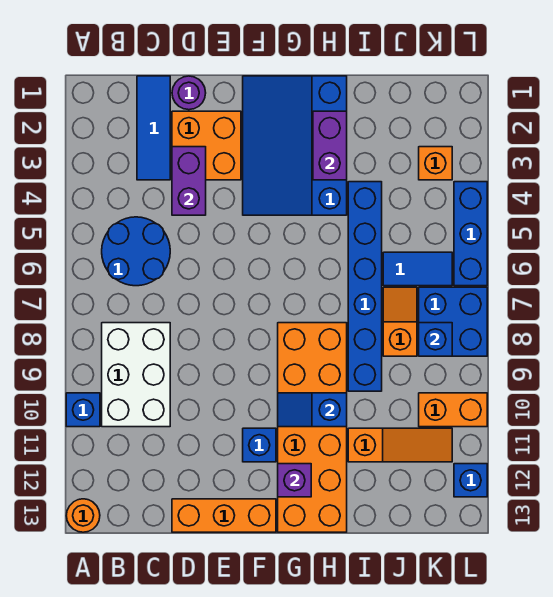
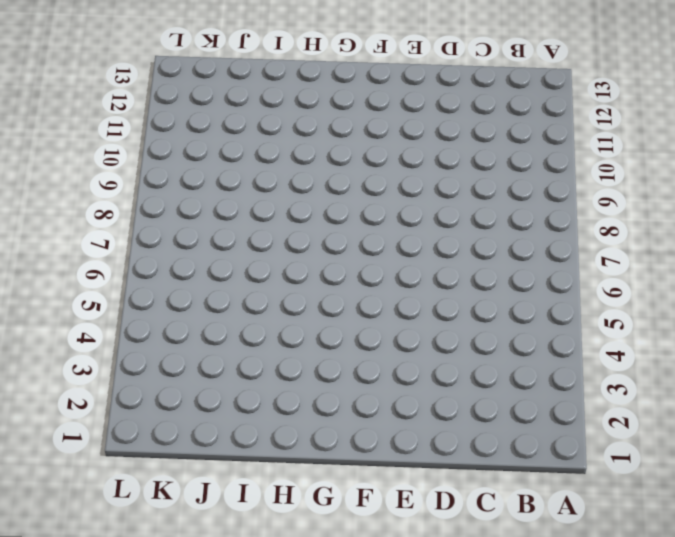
none -> blue 1x1 brick [66,393,100,427]
none -> orange 1x1 round brick [66,499,100,532]
none -> blue 2x2 round brick [102,217,170,286]

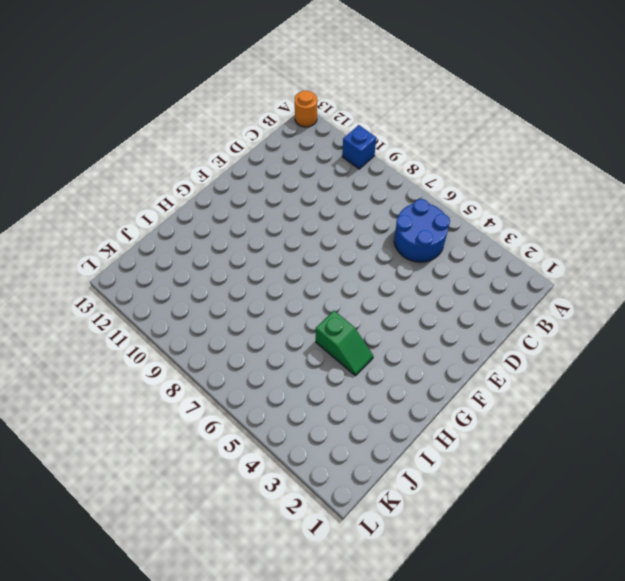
green 1x2 slope [316,311,373,376] -> blue 3x4 slope [243,76,347,215]
none -> white 2x3 brick [102,323,170,427]
none -> blue 1x3 tile [137,76,170,180]
none -> purple 1x1 round brick [172,76,206,110]

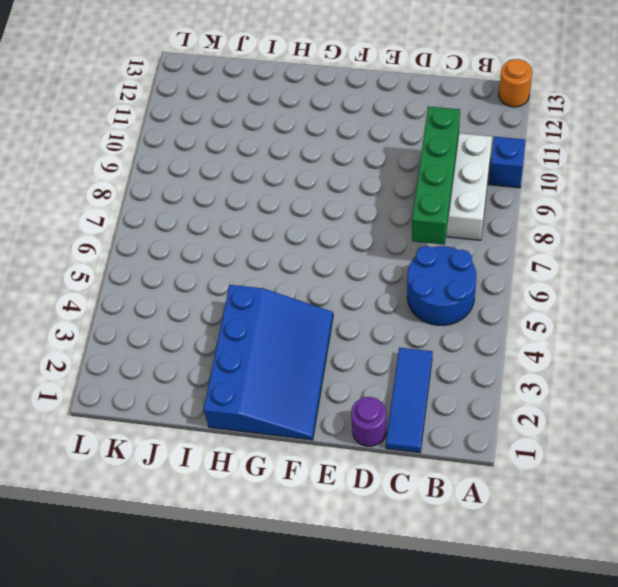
green 1x4 brick [412,107,460,245] -> none
none -> orange 2x2 brick [172,111,241,180]
none -> orange 1x3 brick [172,499,276,532]
none -> blue 1x1 brick [243,428,276,462]

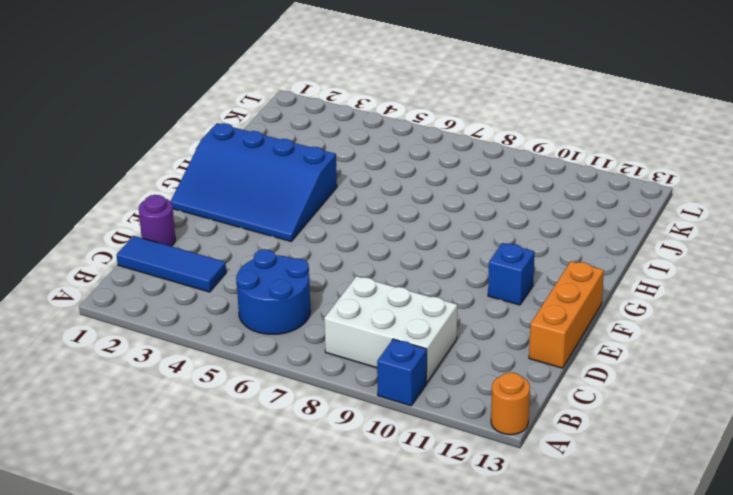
none -> orange 2x2 brick [172,111,241,180]
none -> orange 2x6 brick [278,323,347,532]
none -> blue 1x6 brick [348,182,382,391]

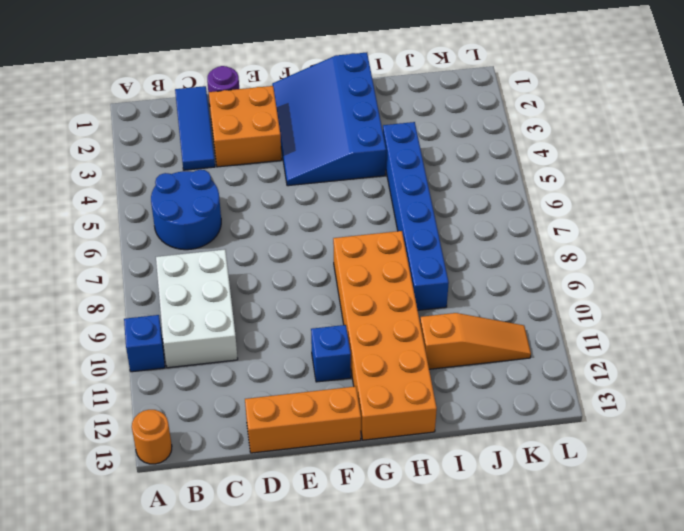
none -> blue 1x2 tile [383,252,452,286]
none -> orange 1x2 slope [383,287,417,356]
none -> orange 1x1 brick [419,147,452,180]

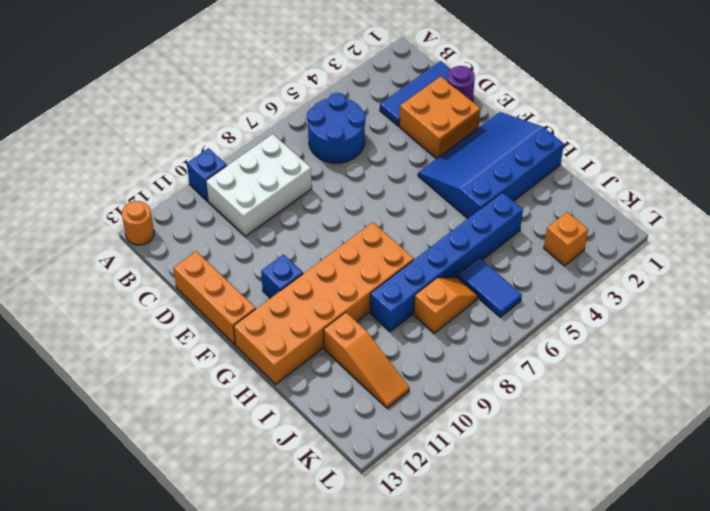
none -> blue 2x2 brick [419,287,487,356]
none -> orange 1x2 brick [419,393,487,427]
none -> blue 1x3 brick [454,182,487,286]

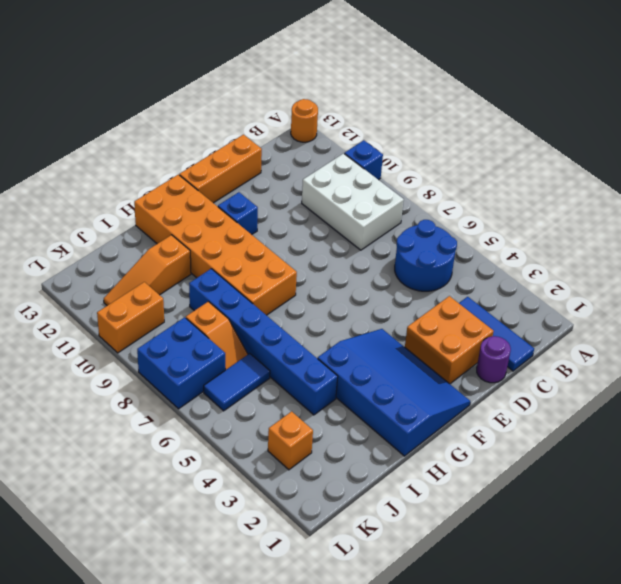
none -> blue 1x3 brick [454,182,487,286]
none -> blue 1x1 brick [454,464,487,497]
none -> purple 1x2 brick [172,147,206,215]

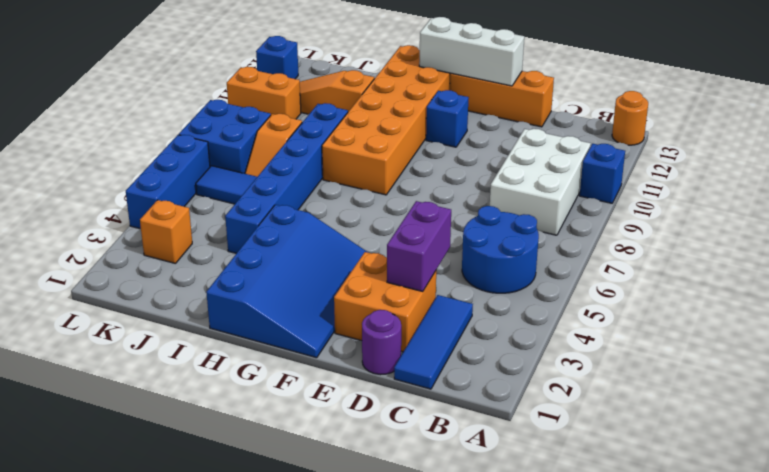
white 1x3 brick [419,17,524,86] -> none
none -> blue 1x2 slope [278,393,347,427]
none -> purple 1x1 brick [278,464,311,497]
none -> purple 1x2 brick [313,111,347,180]

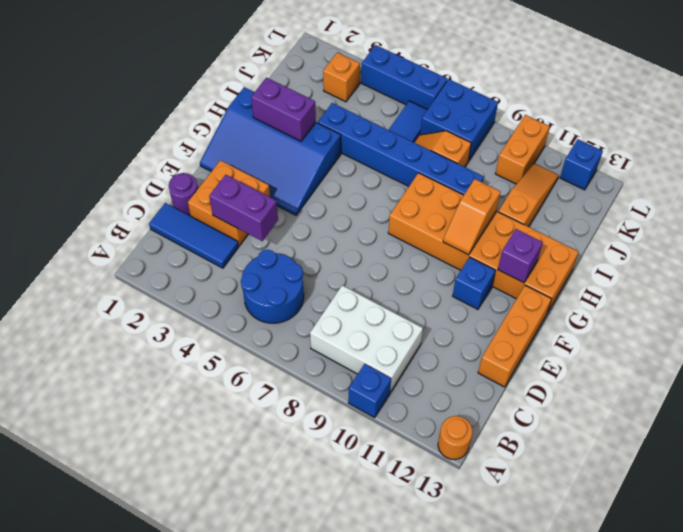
orange 1x2 slope [443,179,501,255] -> blue 1x2 slope [278,393,347,427]
none -> blue 1x1 brick [419,323,452,356]

